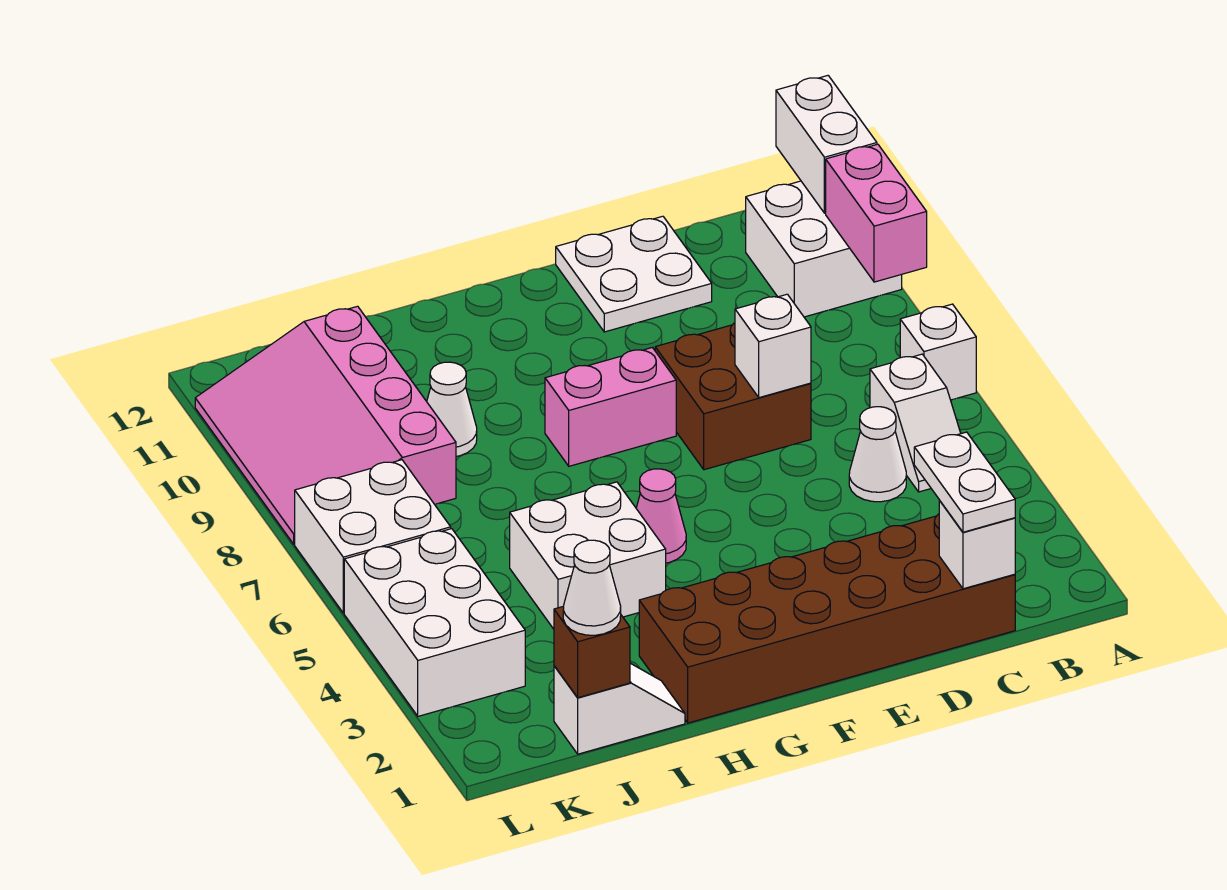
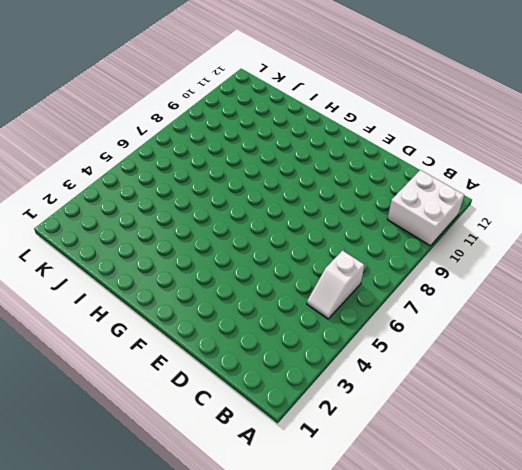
none -> white 1x1 brick [900,304,976,400]
none -> brown 2x6 brick [639,514,1015,723]
none -> white 1x1 cone [849,407,906,502]

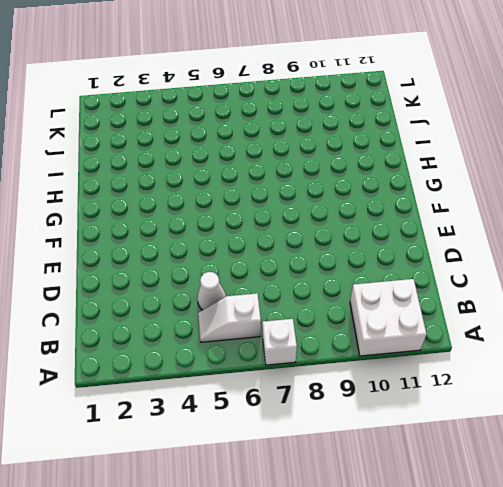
none -> brown 2x6 brick [639,514,1015,723]
none -> brown 2x2 brick [655,323,811,470]
none -> white 2x2 plate [556,216,712,332]

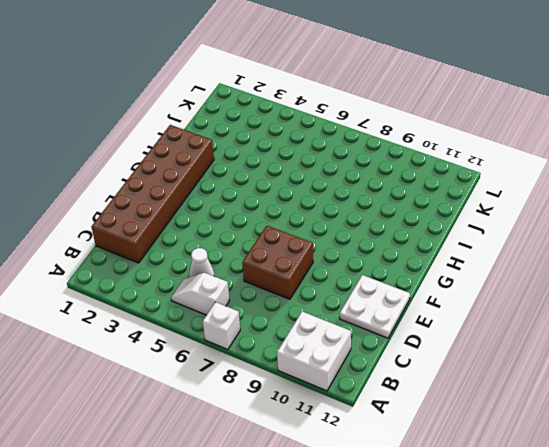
none -> pink 1x2 brick [545,348,676,466]
none -> pink 1x1 cone [636,469,686,563]
none -> white 2x2 brick [510,482,666,629]

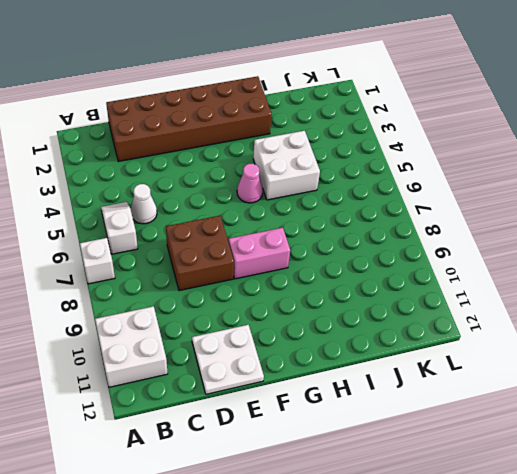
none -> white 1x2 slope [554,663,685,754]
none -> white 1x1 cone [427,362,477,456]
none -> pink 3x4 slope [195,306,456,544]

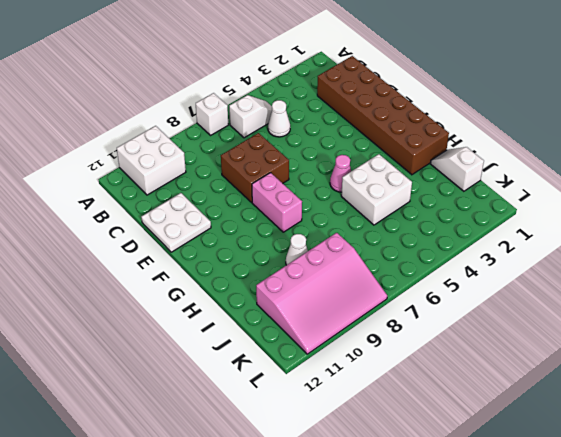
none -> white 2x3 brick [344,529,525,716]
none -> white 2x2 brick [295,460,451,613]
none -> pink 1x2 brick [826,144,927,282]

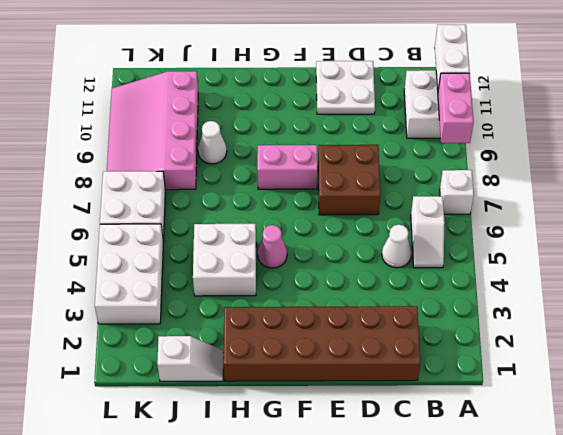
none -> white 1x1 brick [939,500,1015,589]
none -> white 1x1 brick [735,294,811,398]
none -> brown 1x1 brick [554,606,630,698]

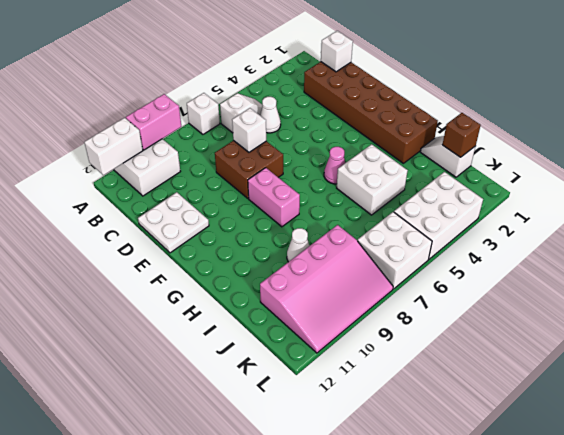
none -> white 1x2 plate [914,432,1015,532]
none -> white 1x1 cone [563,540,621,635]

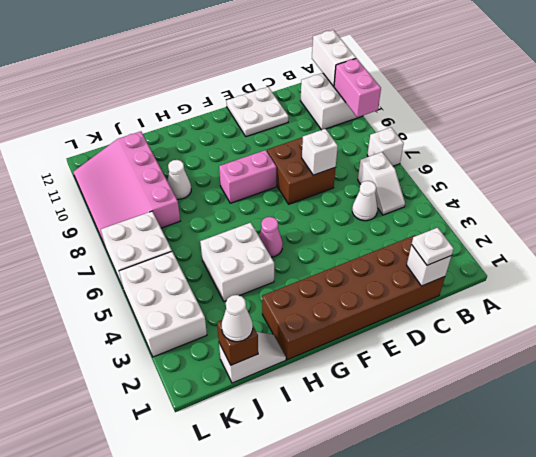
white 1x1 plate [412,228,454,265] -> white 1x2 plate [914,432,1015,532]

